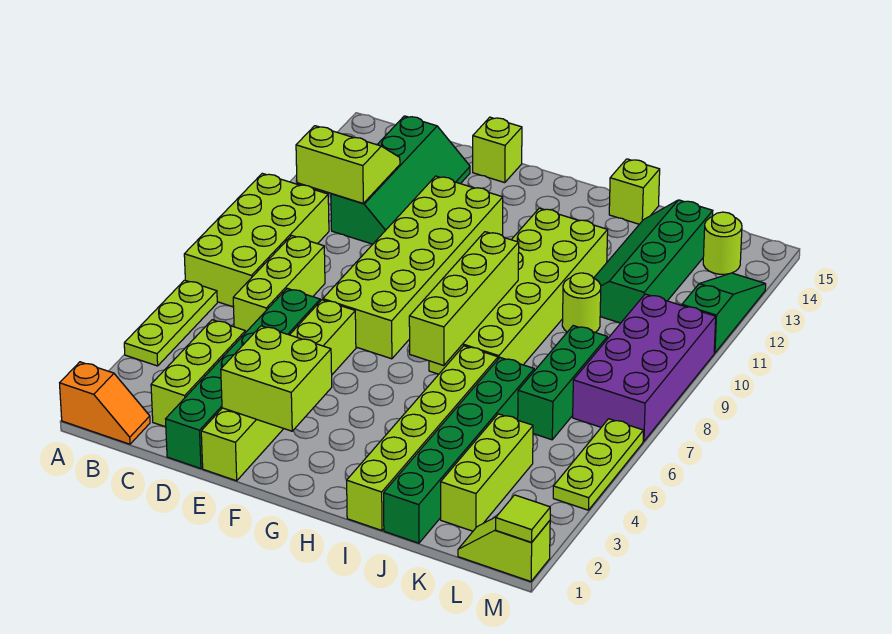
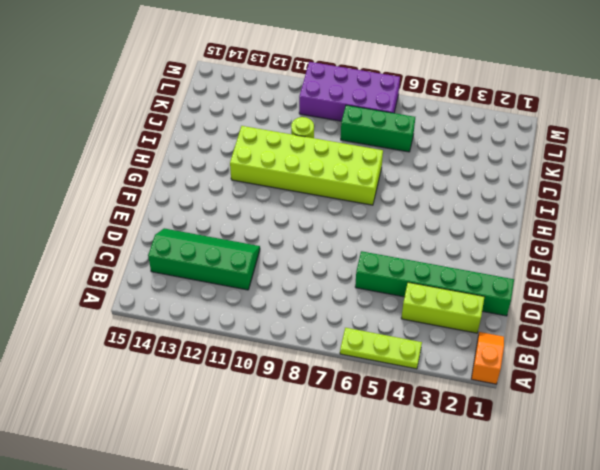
none -> lime 2x4 brick [184,173,329,307]
none -> lime 1x3 brick [233,236,325,333]
none -> lime 1x6 brick [201,300,356,481]

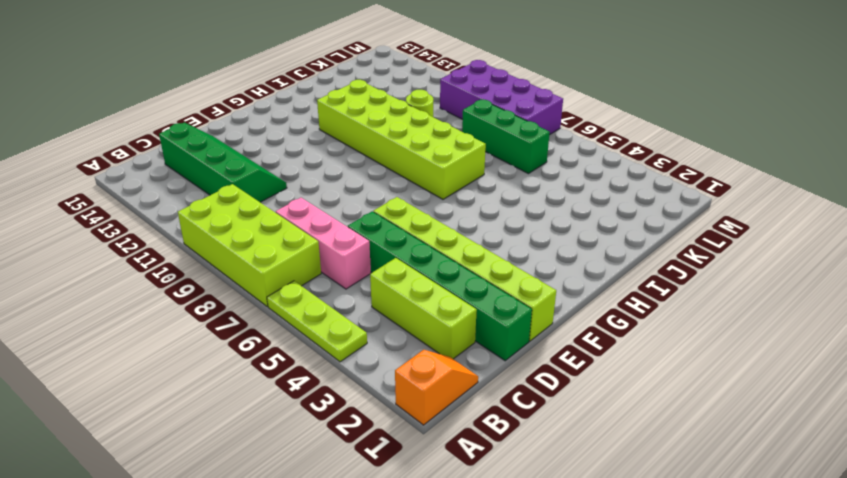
pink 1x3 brick [276,198,371,289] -> lime 1x3 brick [233,236,325,333]
none -> lime 2x6 brick [323,176,503,359]
none -> lime 1x1 brick [473,117,522,183]
none -> lime 1x6 brick [347,346,498,531]

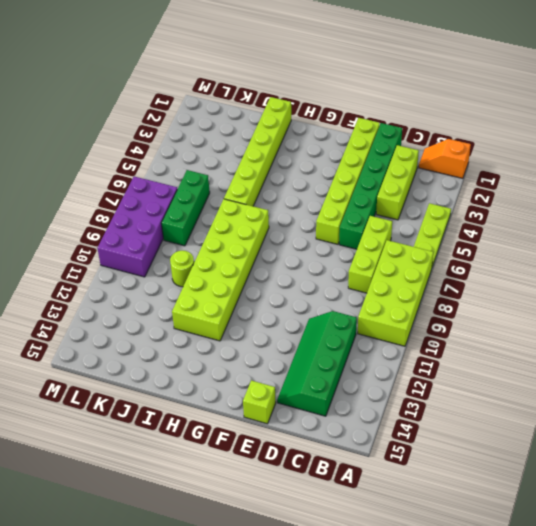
none -> lime 2x6 brick [323,176,503,359]
none -> lime 1x1 brick [609,159,660,224]
none -> green 1x6 brick [384,358,534,543]

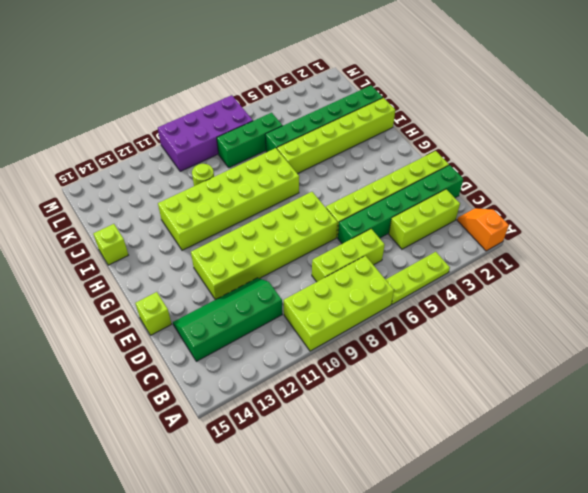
none -> green 2x4 slope [594,200,713,323]
none -> lime 1x3 brick [441,414,533,531]
none -> lime 1x2 slope [458,517,550,582]

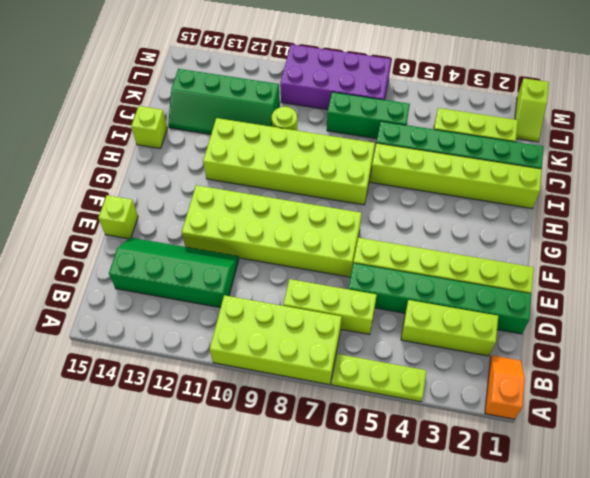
none -> lime 1x1 round brick [703,212,742,274]
none -> lime 1x3 plate [553,419,643,510]
none -> green 1x3 slope [682,273,766,353]

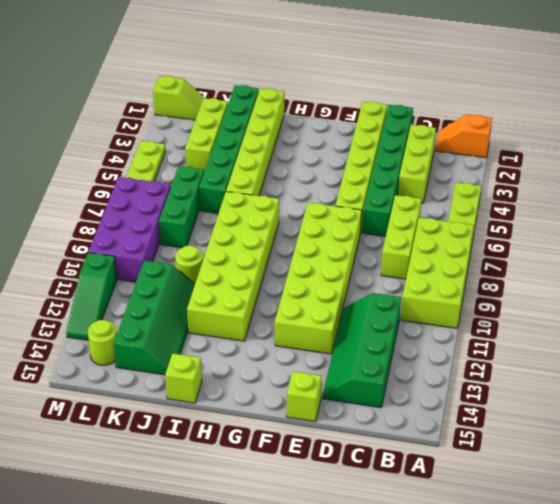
none -> lime 2x2 slope [296,126,400,203]
none -> lime 2x2 brick [221,326,332,431]
none -> lime 1x4 brick [409,232,519,366]

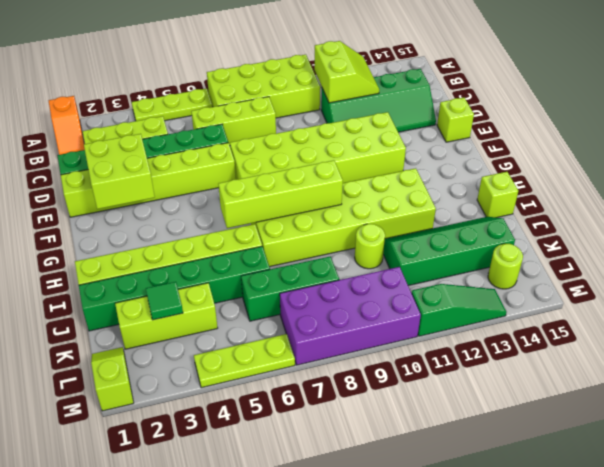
green 1x1 tile [146,282,183,320] -> none
none -> lime 1x1 tile [496,495,550,542]

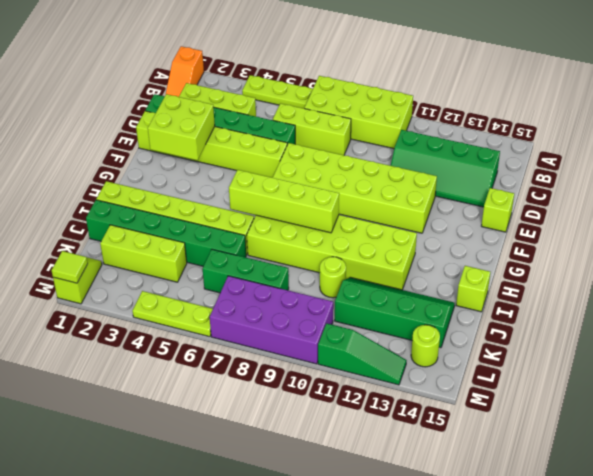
none -> lime 2x2 slope [296,126,400,203]

